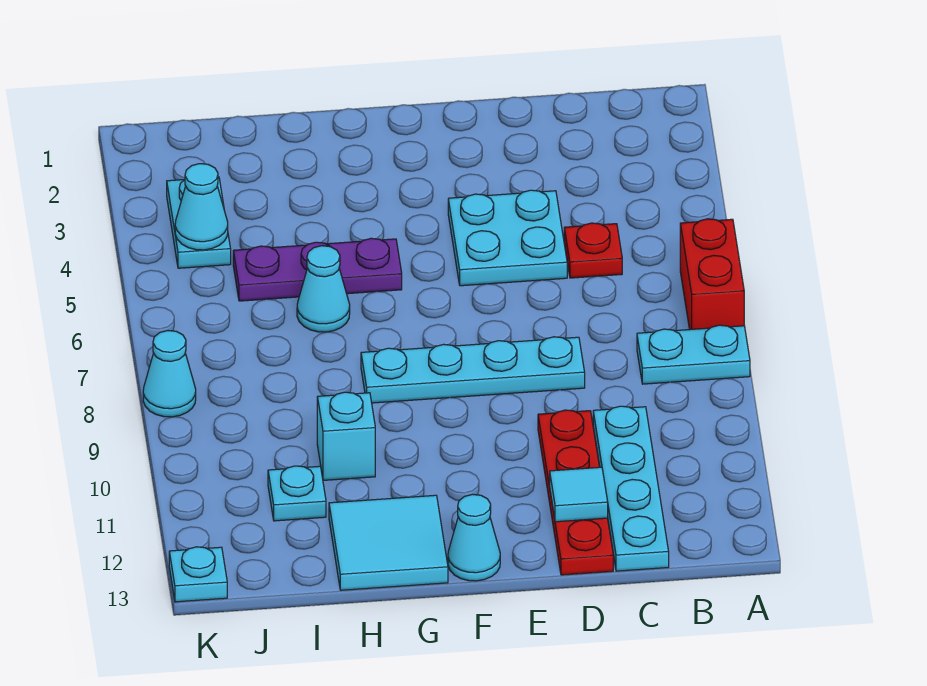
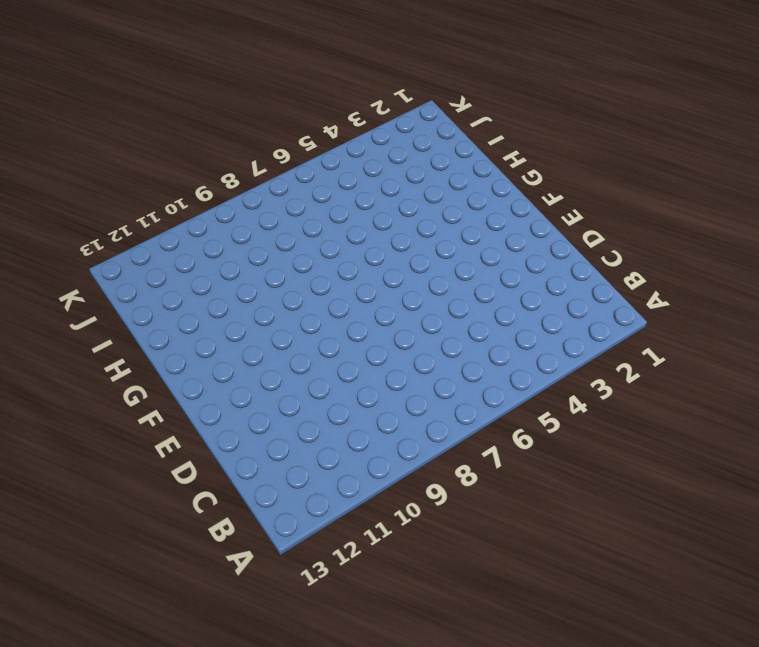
none -> red 1x2 brick [680,219,744,330]
none -> cyan 1x2 plate [637,325,750,384]
none -> red 1x1 plate [564,223,622,278]

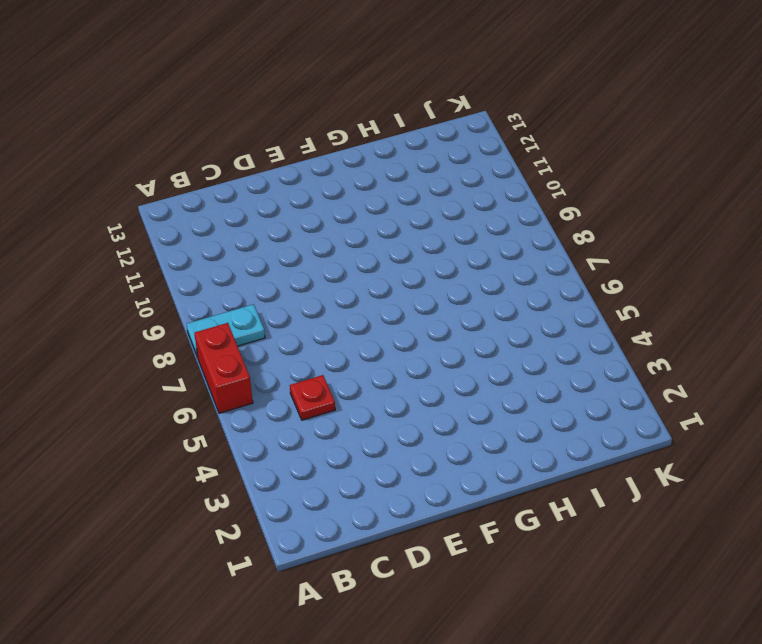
none -> cyan 1x4 plate [593,406,669,571]
none -> cyan 2x2 plate [448,190,567,286]
none -> cyan 1x4 plate [361,337,585,403]

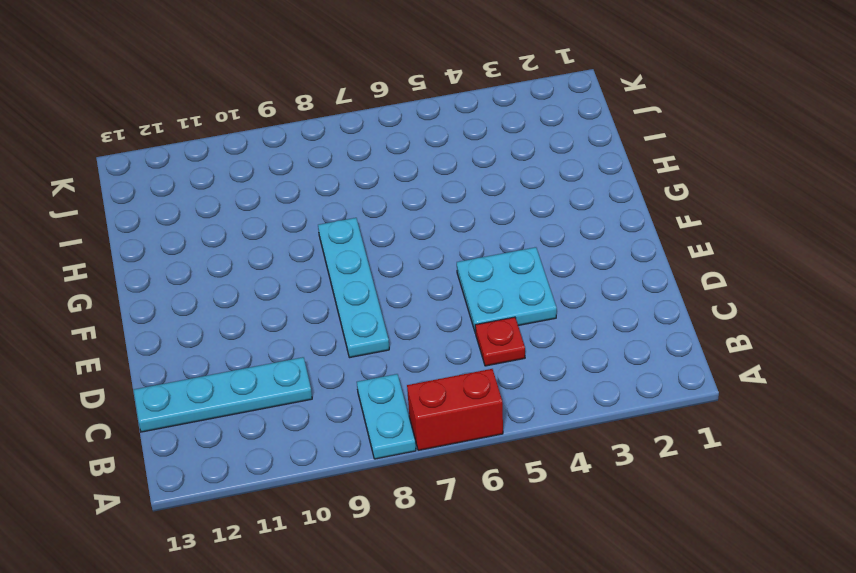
none -> red 1x4 plate [538,410,613,575]
none -> cyan 1x1 cone [448,494,500,581]
none -> purple 1x3 plate [233,238,402,301]

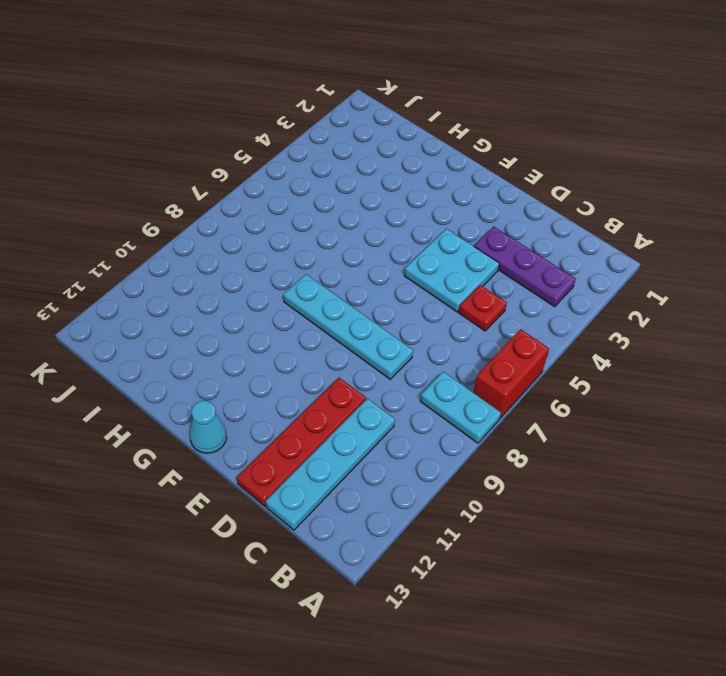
purple 1x3 plate [474,226,576,307] -> purple 1x3 plate moved to [233,238,402,301]
none -> cyan 2x2 tile [329,495,448,590]
none -> cyan 1x1 cone [297,246,350,332]
none -> cyan 1x1 brick [317,392,375,480]

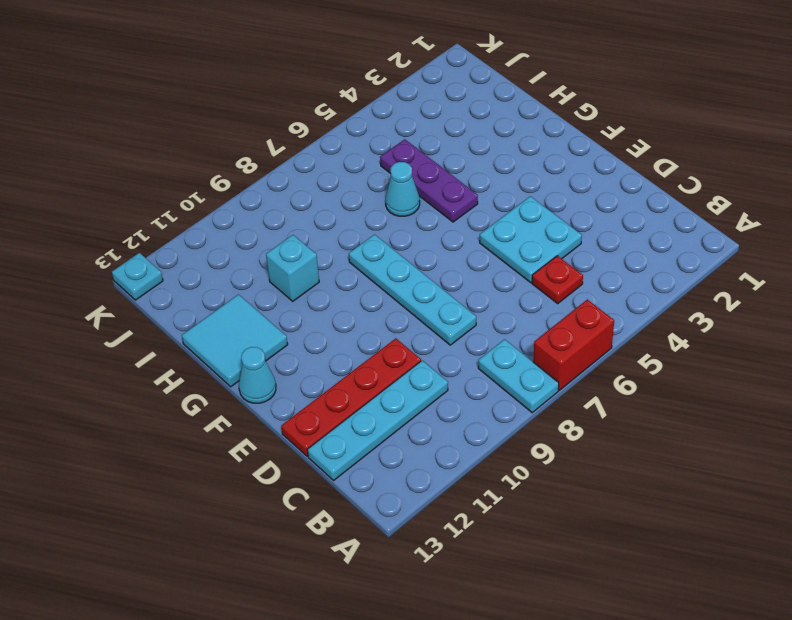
none -> cyan 1x1 plate [268,466,326,521]
none -> cyan 1x2 plate [167,177,231,268]
none -> cyan 1x1 cone [143,331,196,417]

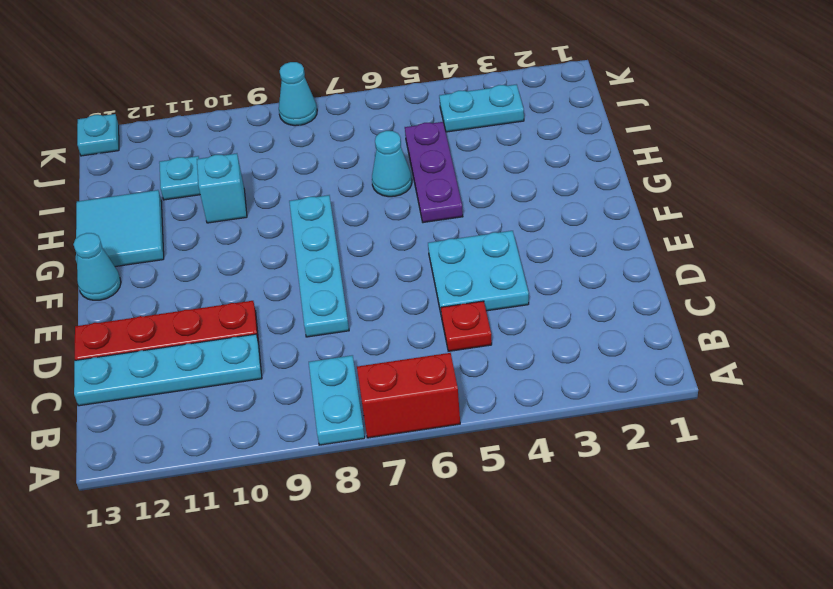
none -> cyan 1x1 tile [550,467,608,522]
none -> cyan 1x1 cone [175,164,228,250]

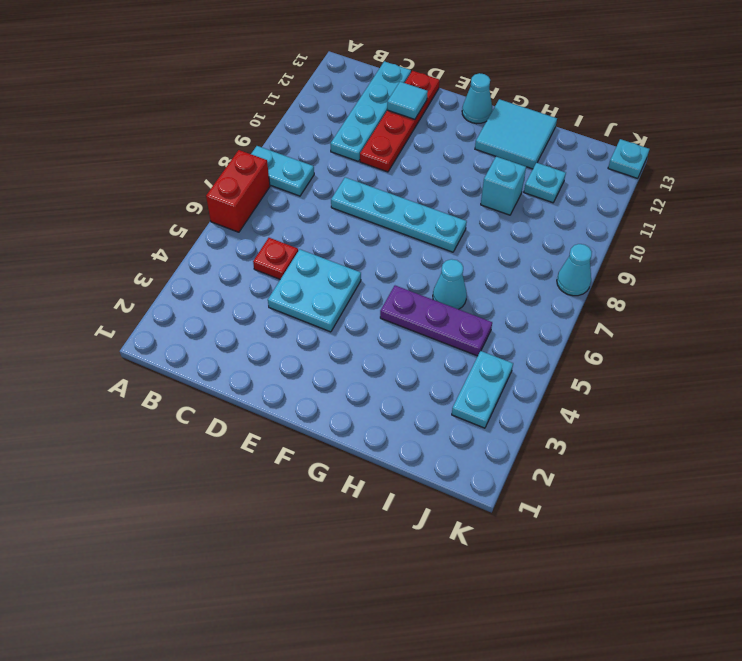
none -> cyan 1x1 cone [175,164,228,250]

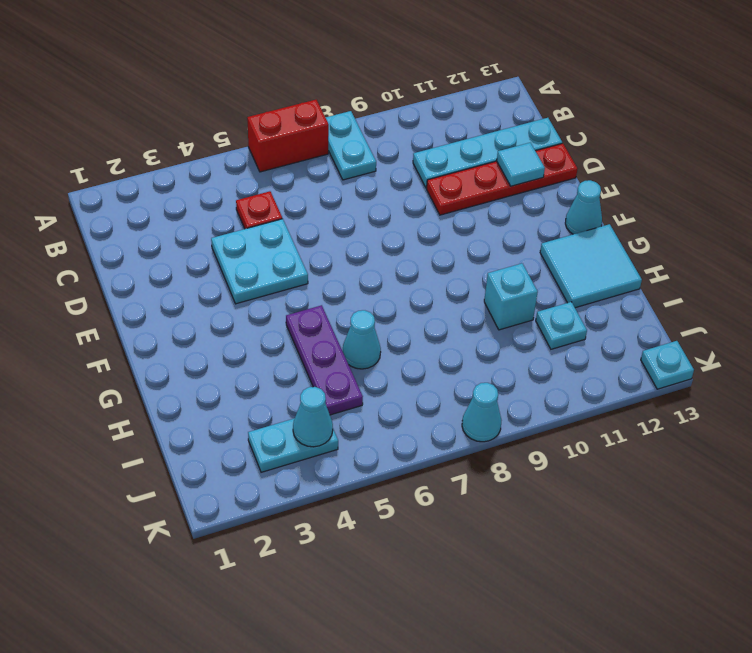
none -> cyan 1x4 plate [361,337,585,403]

